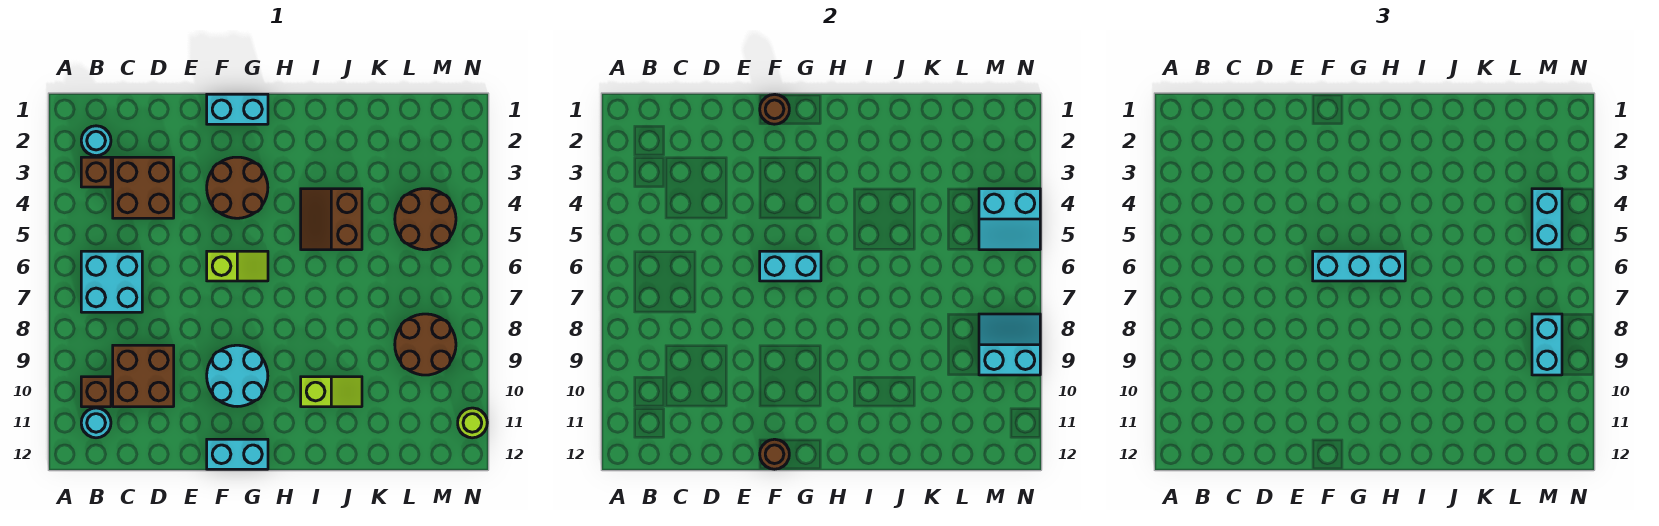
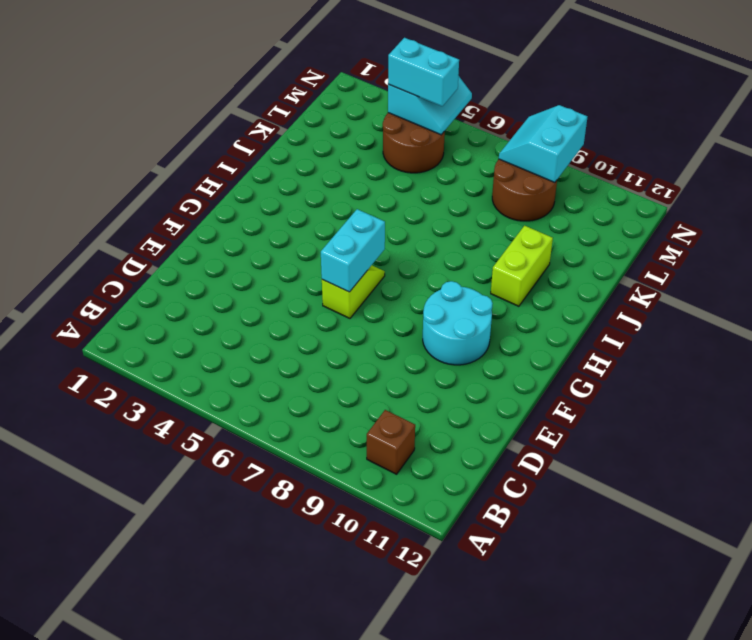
lime 1x2 brick [491,226,553,306] -> lime 1x2 slope [301,377,362,407]
none -> cyan 1x1 round brick [81,126,111,156]
none -> brown 1x1 brick [81,157,111,187]
none -> cyan 2x2 brick [81,251,142,312]

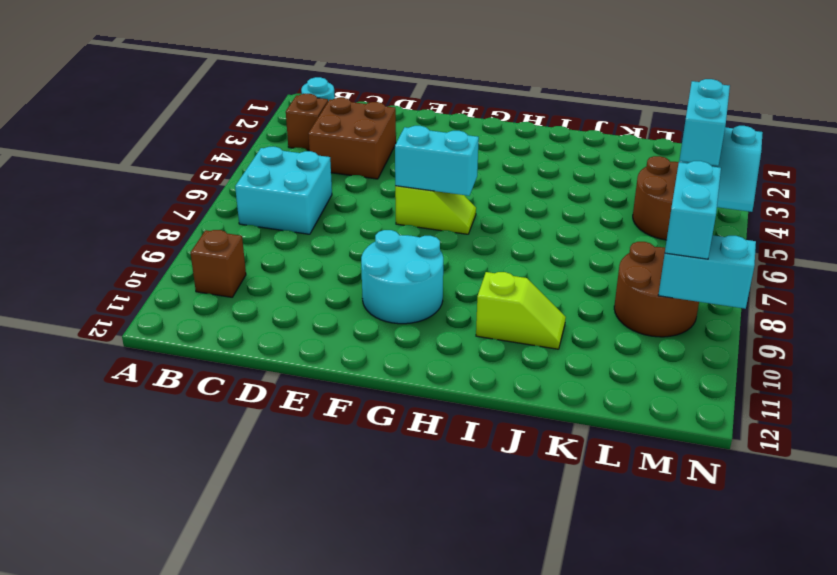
none -> cyan 1x1 round brick [81,408,111,438]
none -> brown 2x2 brick [113,345,174,407]
none -> cyan 1x2 brick [207,94,268,124]

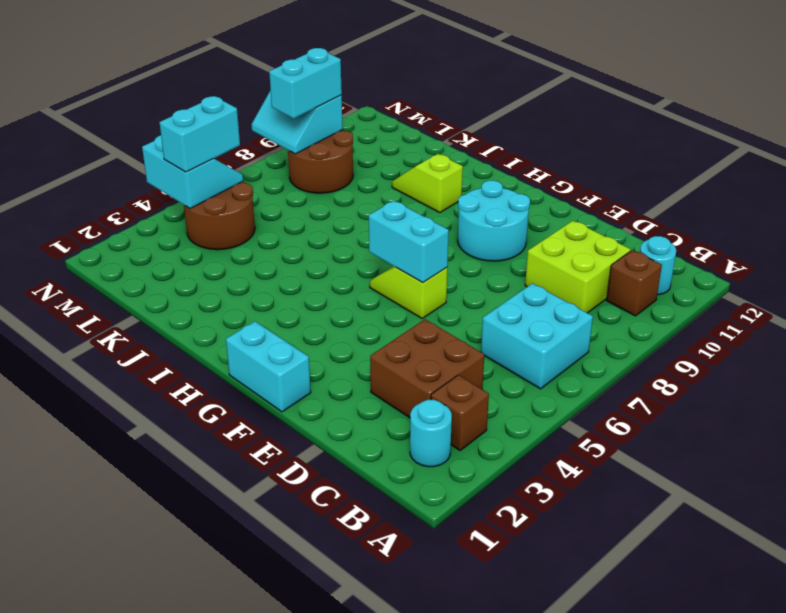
lime 2x2 brick [525,221,631,313] -> brown 2x2 brick [113,345,174,407]
none -> brown 2x2 round brick [207,157,268,218]
none -> cyan 1x2 brick [207,439,268,469]
none -> brown 2x2 slope [301,189,362,250]

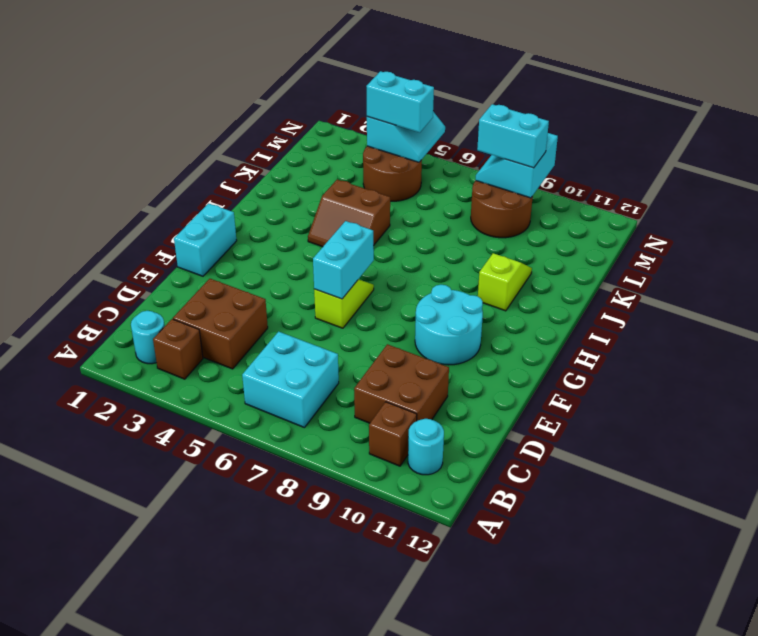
none -> brown 2x2 round brick [207,157,268,218]
none -> cyan 1x2 brick [207,439,268,469]
none -> lime 1x1 round brick [458,408,487,438]

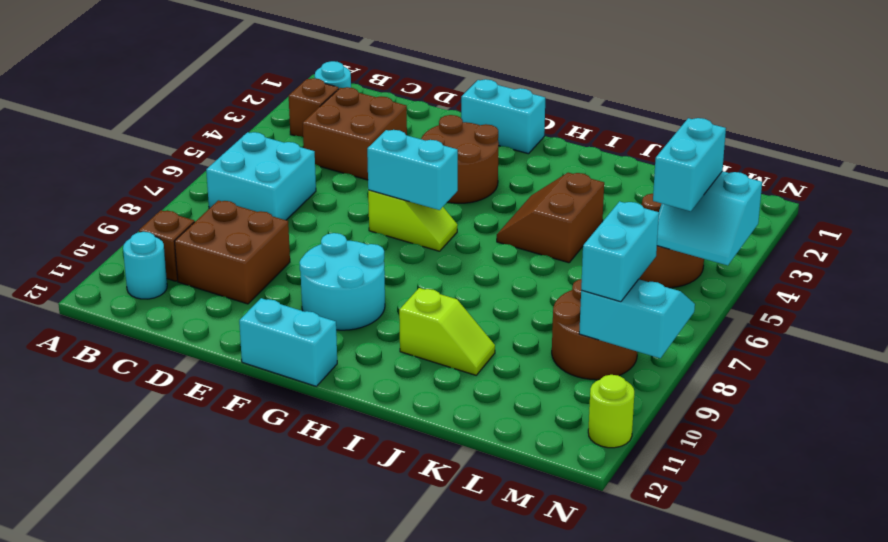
none -> brown 1x1 round brick [760,94,789,124]
none -> brown 1x1 round brick [760,439,789,469]
none -> cyan 1x3 brick [1313,251,1405,281]

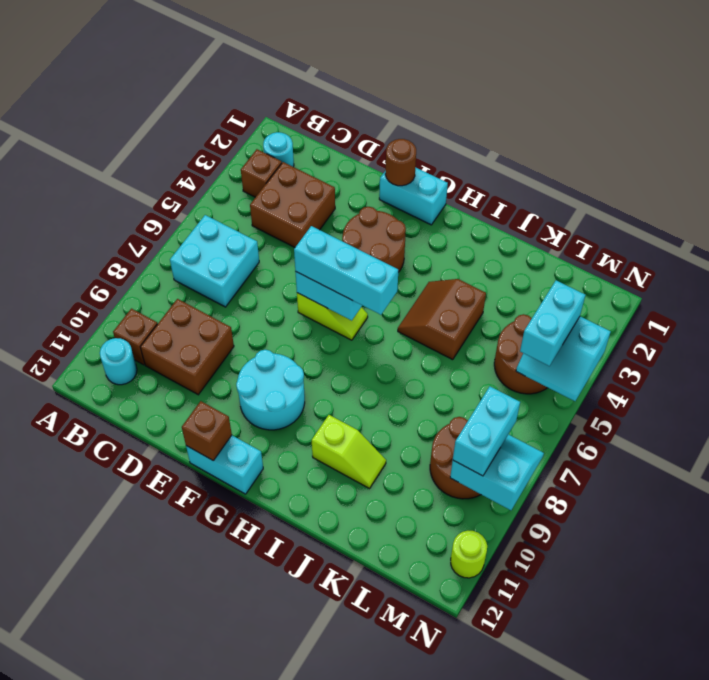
brown 1x1 brick [182,401,232,461] -> brown 1x1 round brick [760,439,789,469]

